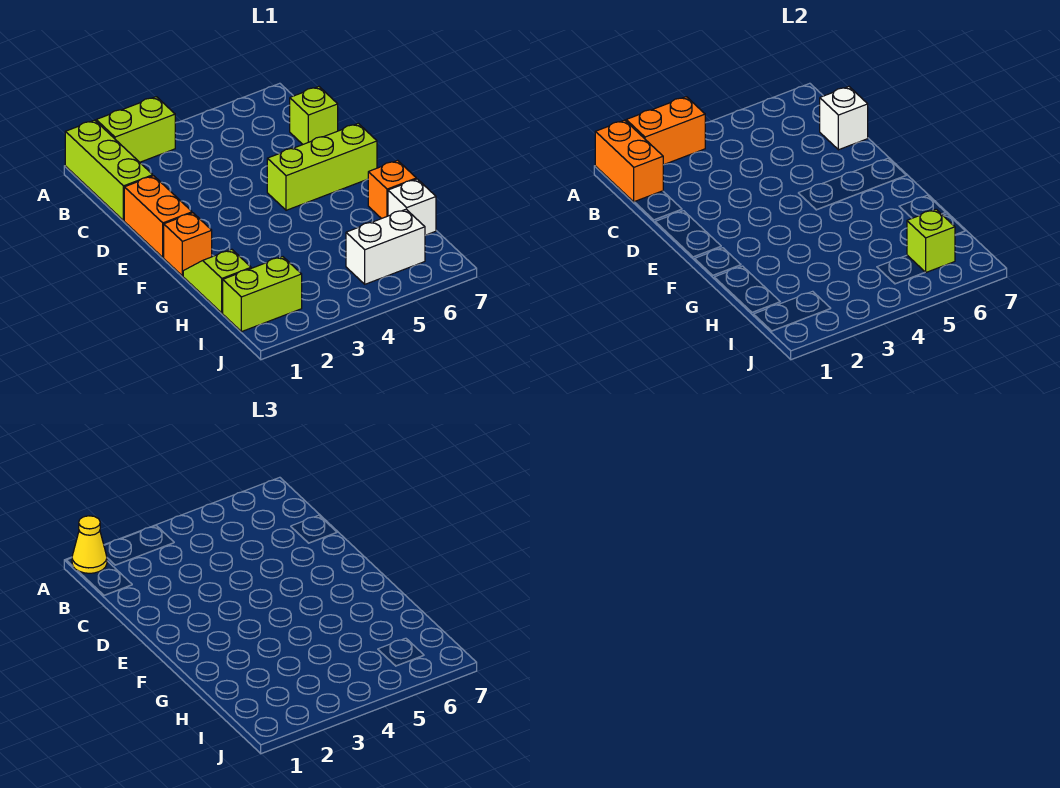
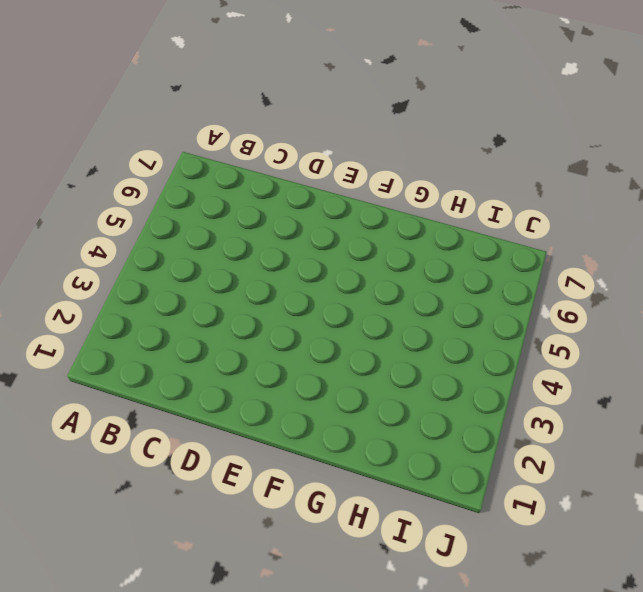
none -> lime 1x3 brick [65,120,153,221]
none -> lime 1x2 brick [96,97,175,162]
none -> lime 1x1 brick [290,87,338,144]

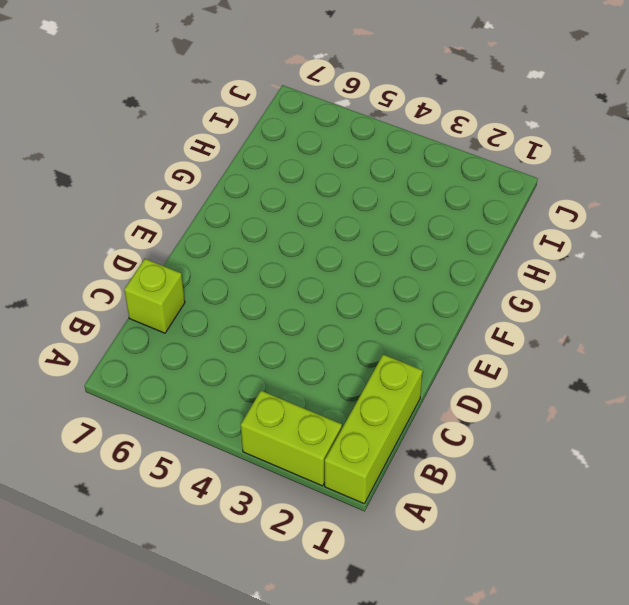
none -> orange 1x2 brick [124,176,192,257]
none -> lime 1x3 brick [267,123,377,210]
none -> orange 1x1 brick [164,213,212,276]

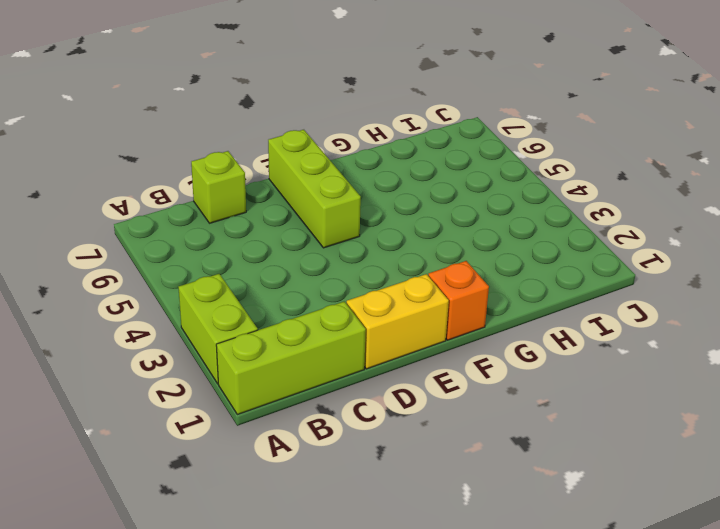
yellow 1x2 brick [346,274,449,369] -> orange 1x2 brick [124,176,192,257]
none -> lime 1x2 slope [183,249,251,313]
none -> orange 1x1 brick [368,160,416,219]
none -> white 1x1 brick [388,179,436,235]

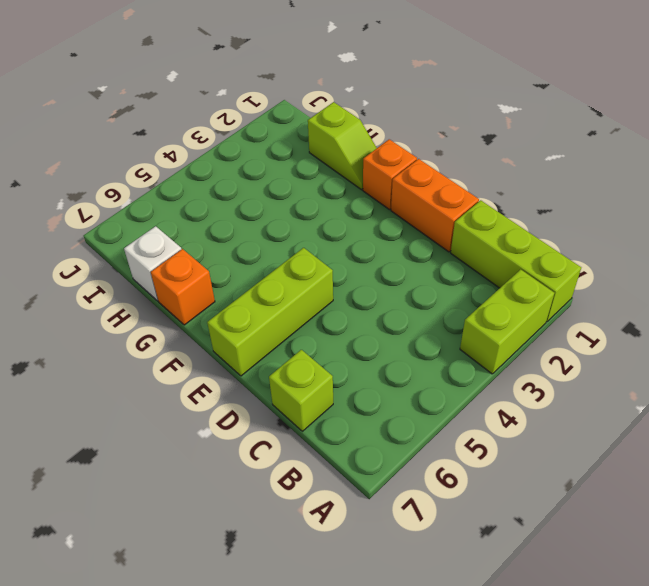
none -> lime 1x2 brick [223,257,302,332]
none -> white 1x2 brick [346,209,425,284]
none -> orange 1x2 brick [595,120,663,202]

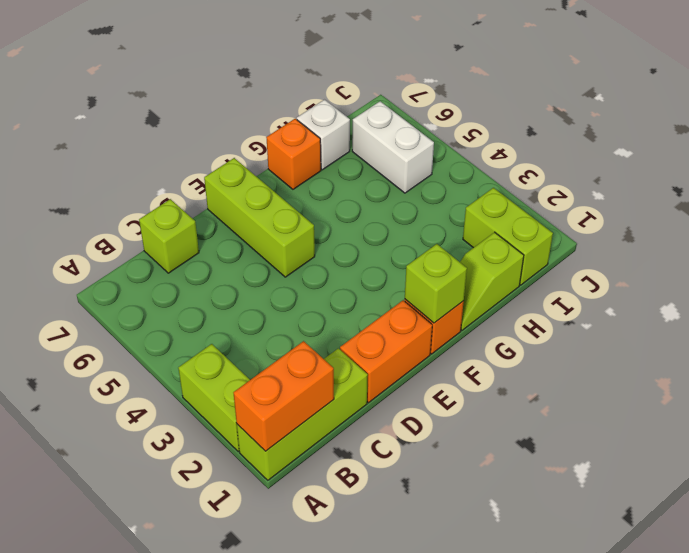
lime 1x1 brick [405,244,467,323] -> lime 1x1 brick moved to [907,209,955,272]
none -> orange 1x2 brick [626,97,705,165]
none -> white 1x1 brick [820,87,868,150]
none -> yellow 1x1 cone [72,516,107,573]

